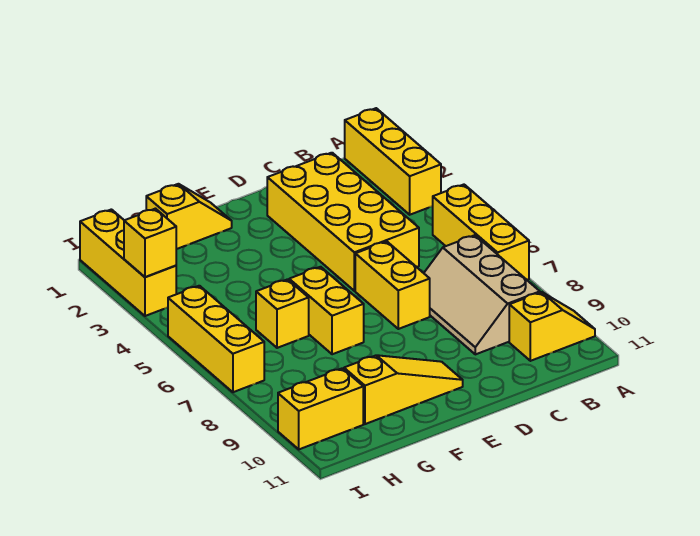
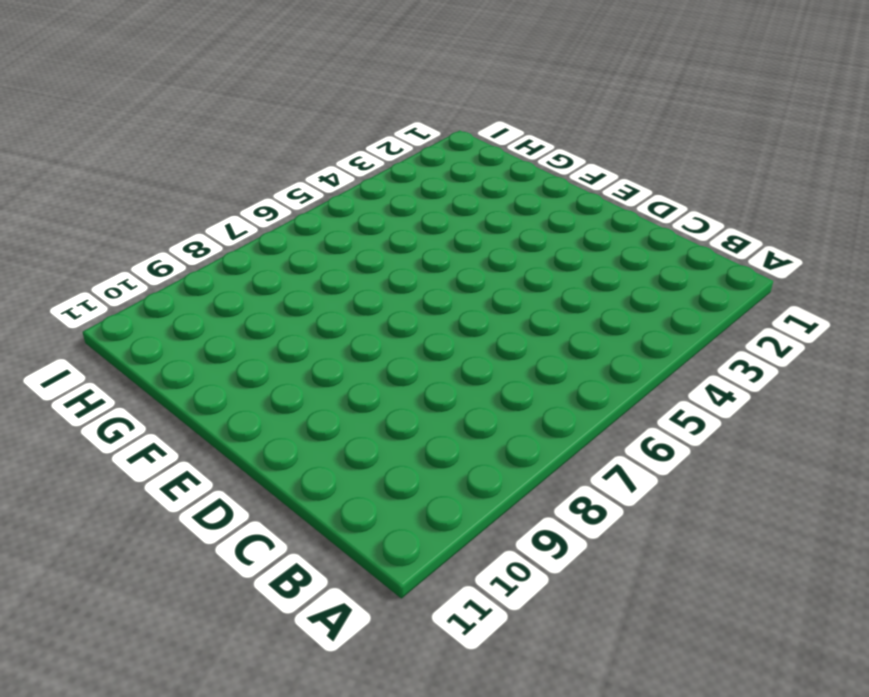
none -> yellow 1x3 brick [345,108,441,215]
none -> yellow 1x3 brick [433,185,529,280]
none -> yellow 1x2 slope [509,292,595,361]

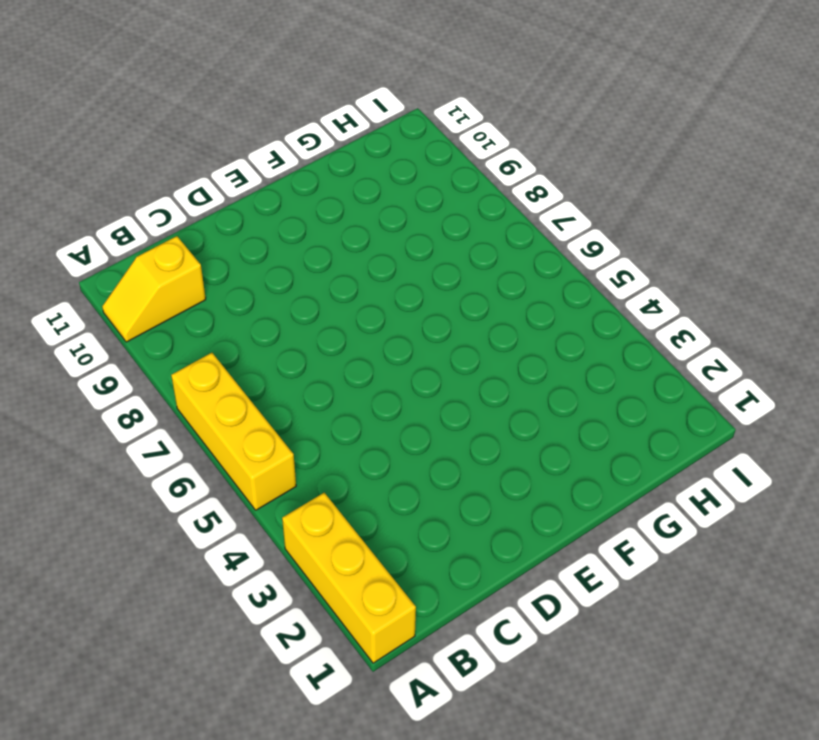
none -> tan 2x3 slope [424,235,540,354]
none -> yellow 2x4 brick [267,153,419,291]
none -> yellow 1x2 brick [355,241,430,329]

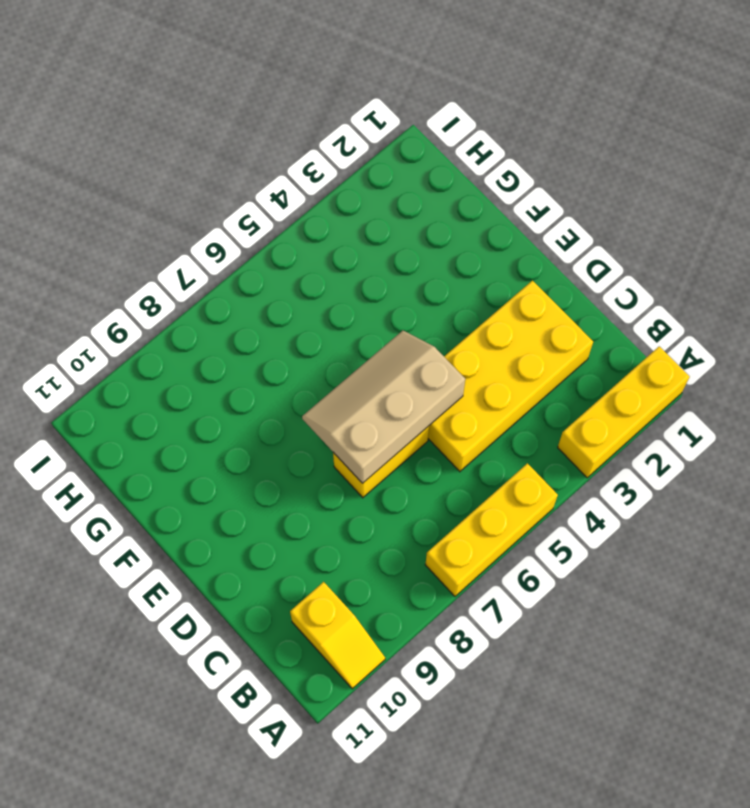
tan 2x3 slope [302,331,465,483] -> tan 2x3 slope moved to [424,235,540,354]
none -> yellow 1x3 slope [344,355,463,424]
none -> yellow 1x2 slope [146,184,232,249]
none -> yellow 1x2 brick [289,267,364,354]

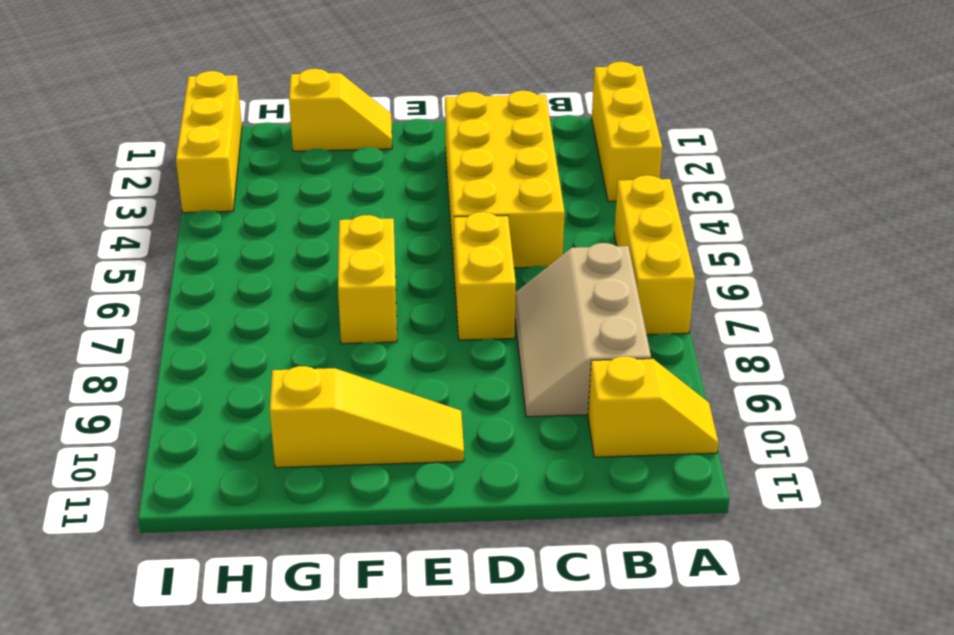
none -> yellow 1x1 brick [256,279,309,348]
none -> yellow 1x2 brick [278,368,363,449]
none -> yellow 1x3 brick [168,286,264,392]

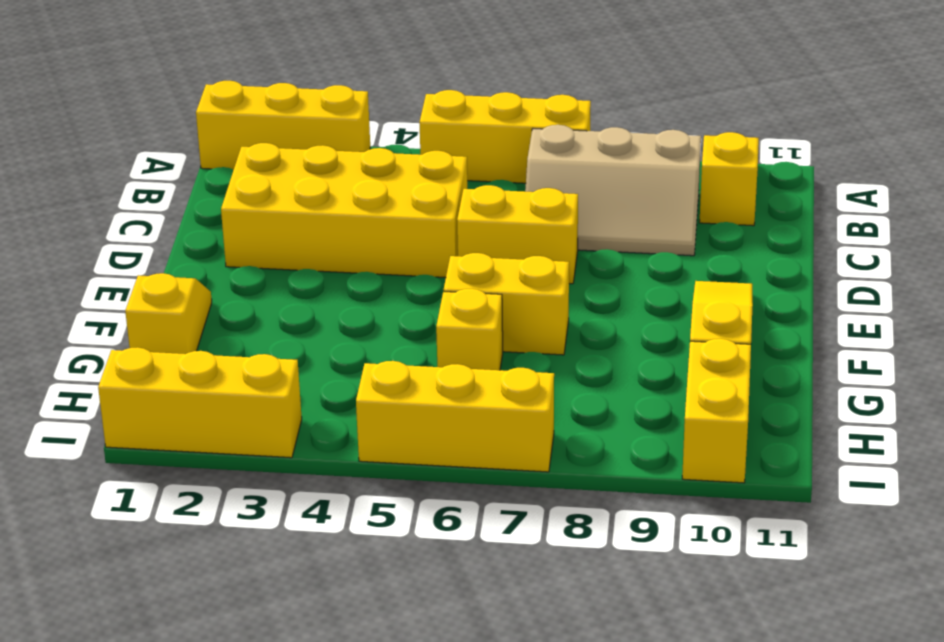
none -> yellow 1x1 brick [124,209,176,277]

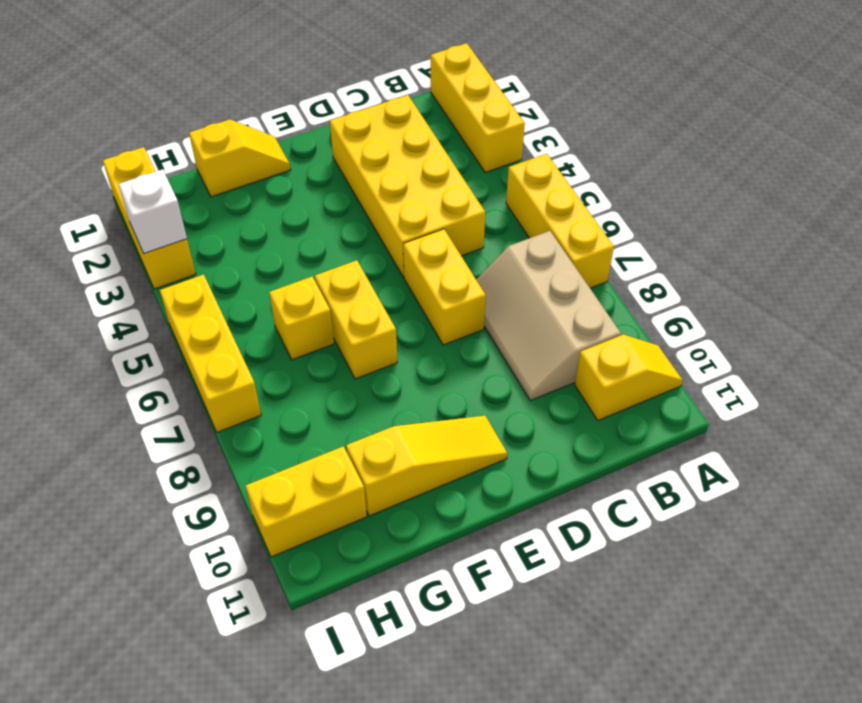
white 1x1 brick [118,169,187,254] -> yellow 1x1 brick [124,209,176,277]

